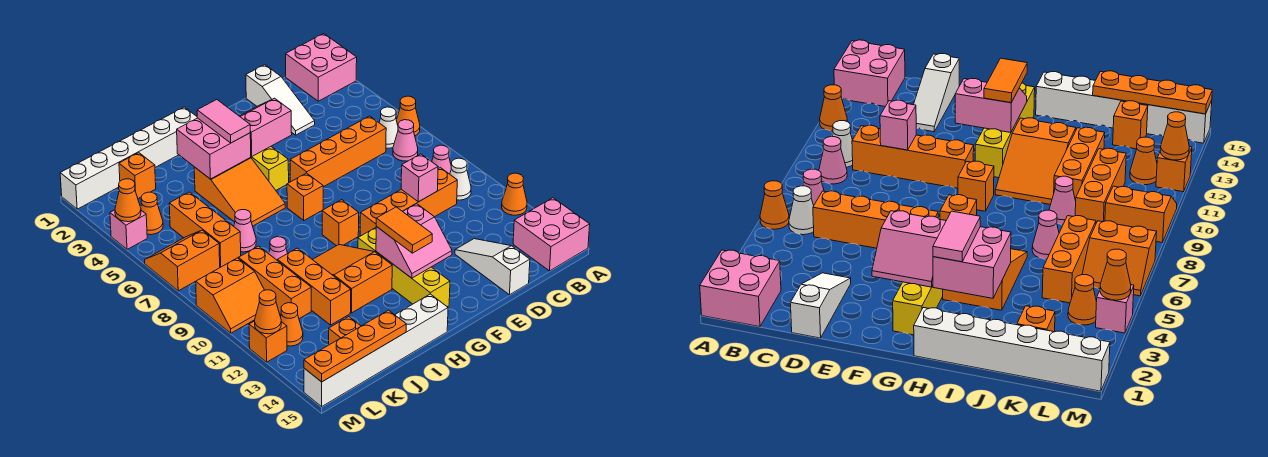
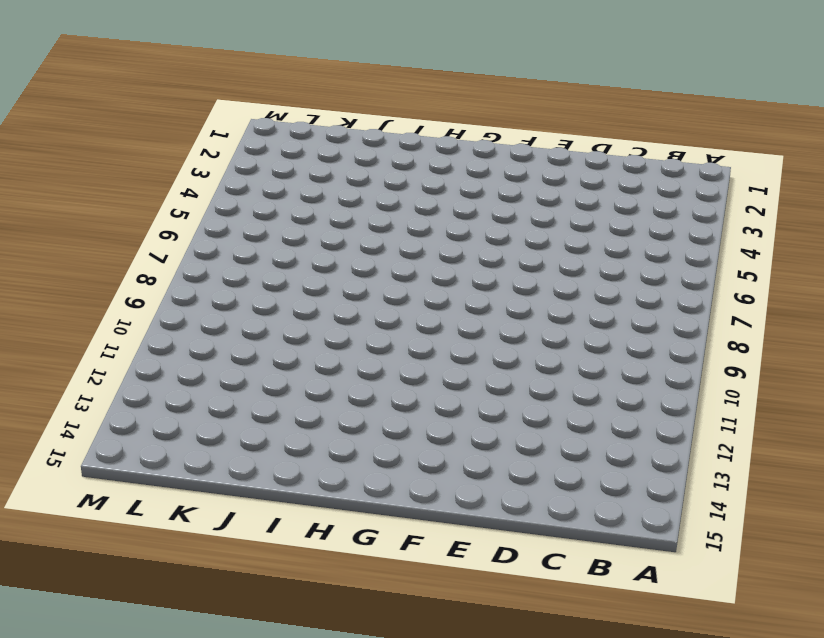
none -> pink 2x2 brick [286,34,357,101]
none -> orange 1x1 cone [396,96,420,136]
none -> orange 1x1 cone [502,173,527,215]
none -> pink 2x2 brick [513,198,590,271]

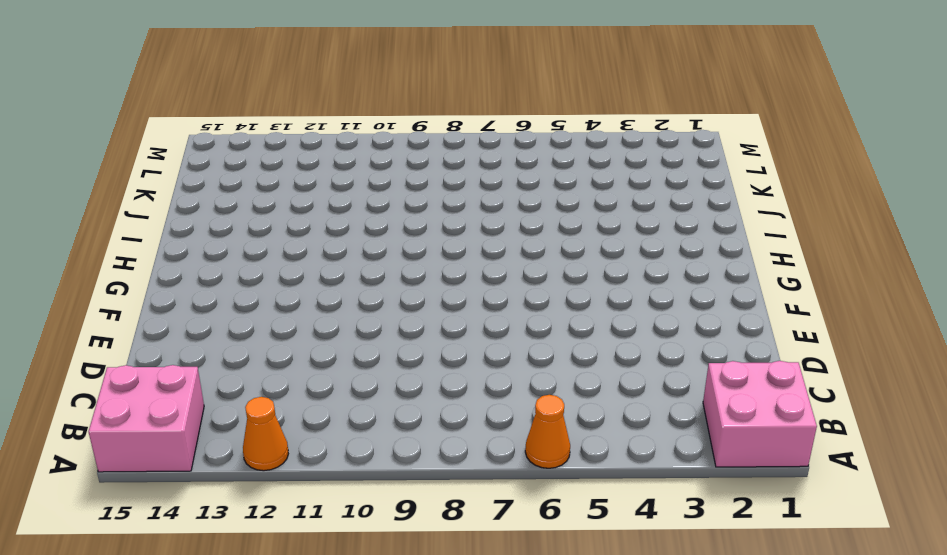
none -> white 1x1 cone [379,107,398,148]
none -> pink 1x1 cone [393,120,418,161]
none -> pink 1x1 cone [432,145,451,174]
none -> white 1x1 cone [450,158,471,200]

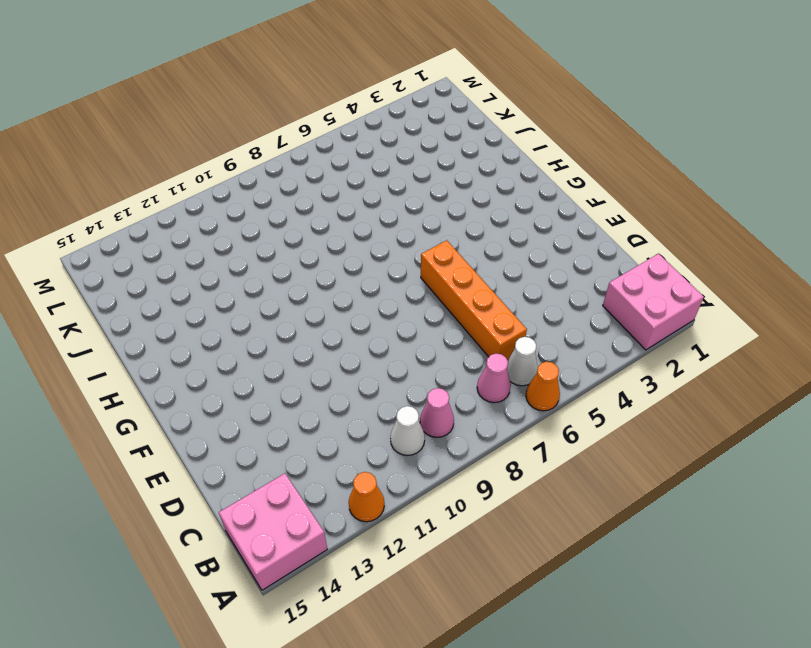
none -> orange 1x4 brick [360,168,457,236]
none -> white 1x3 slope [246,65,315,135]
none -> white 1x3 slope [455,239,530,295]
none -> yellow 1x4 brick [251,147,289,190]

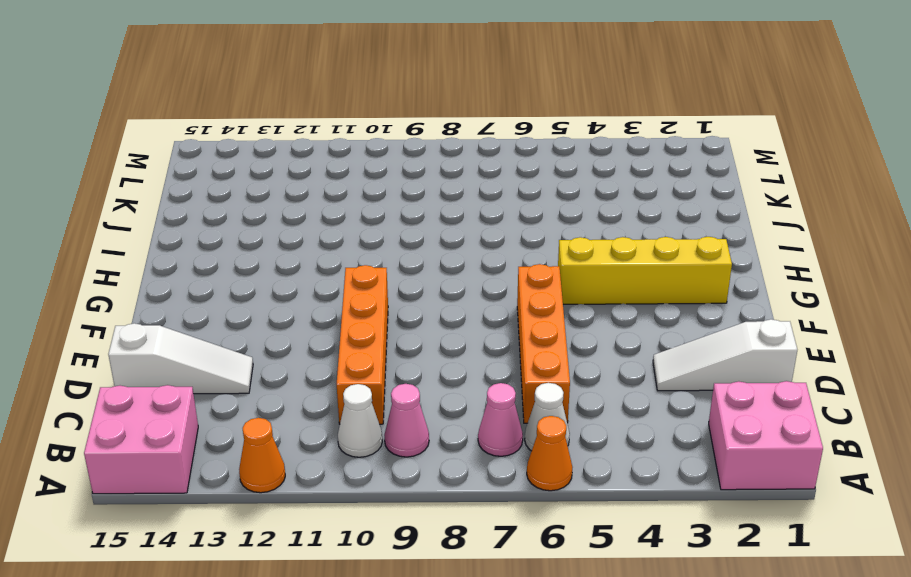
none -> orange 1x1 brick [287,173,323,220]
none -> orange 1x1 brick [322,200,359,246]
none -> yellow 1x4 brick [358,228,450,307]
none -> white 1x6 brick [60,107,197,209]

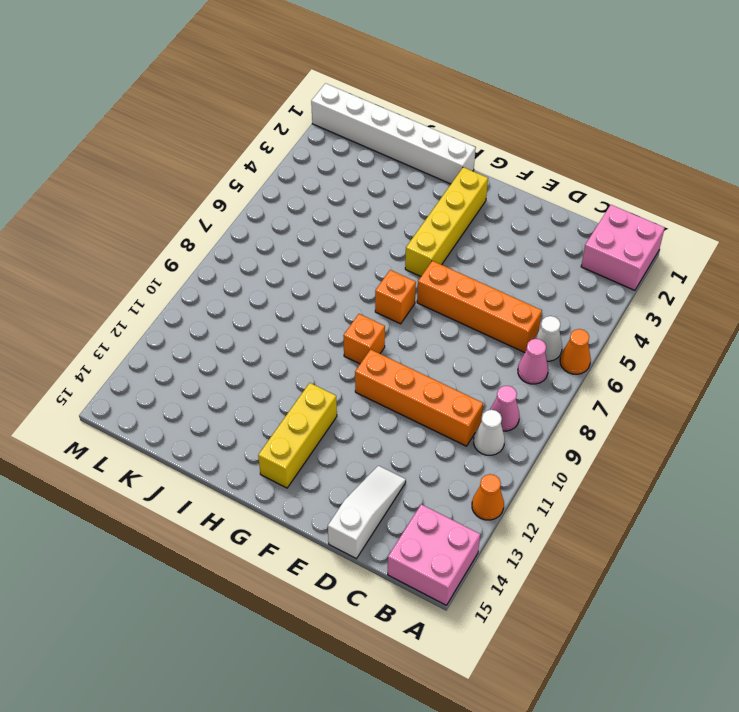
yellow 1x3 brick [258,383,337,488] -> yellow 1x4 brick [358,228,450,307]
none -> white 1x3 slope [246,65,315,135]
none -> orange 2x3 slope [194,157,285,226]
none -> orange 2x3 slope [312,245,392,313]
none -> white 1x6 brick [304,294,448,406]

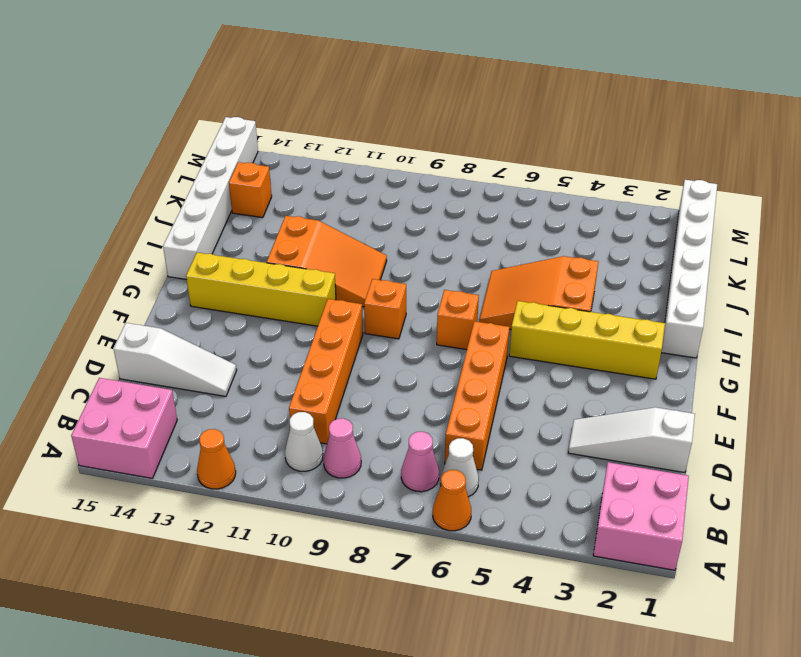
none -> pink 1x1 cone [234,210,256,252]
none -> pink 1x1 cone [269,237,288,260]
none -> orange 1x3 brick [277,248,351,325]
none -> orange 1x1 brick [119,153,156,199]

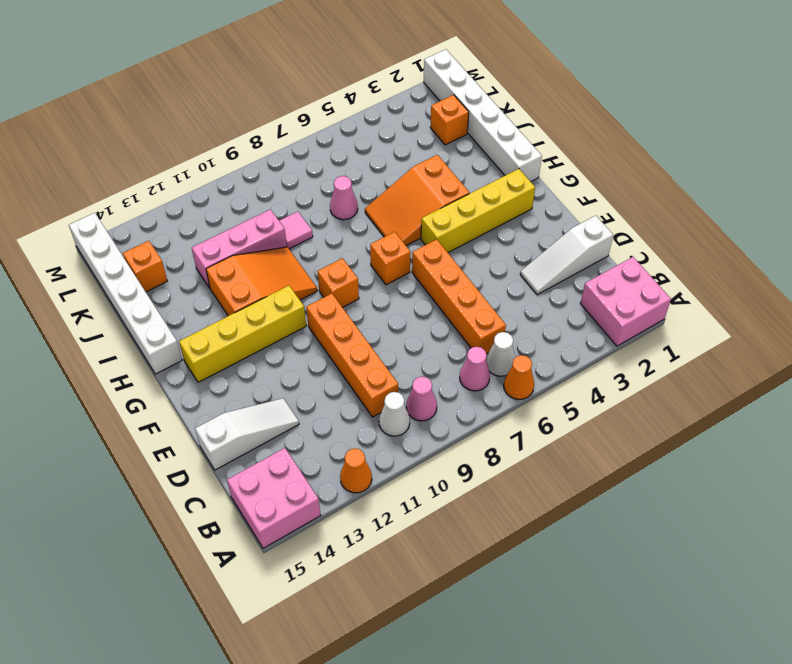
pink 1x1 tile [279,212,313,249] -> pink 1x1 cone [269,237,288,260]
pink 1x3 brick [192,209,287,288] -> orange 1x3 brick [277,248,351,325]
none -> orange 1x3 brick [169,192,241,267]
none -> orange 1x3 brick [239,246,311,319]
none -> orange 1x1 cone [141,192,163,235]
none -> orange 2x2 slope [145,230,220,291]

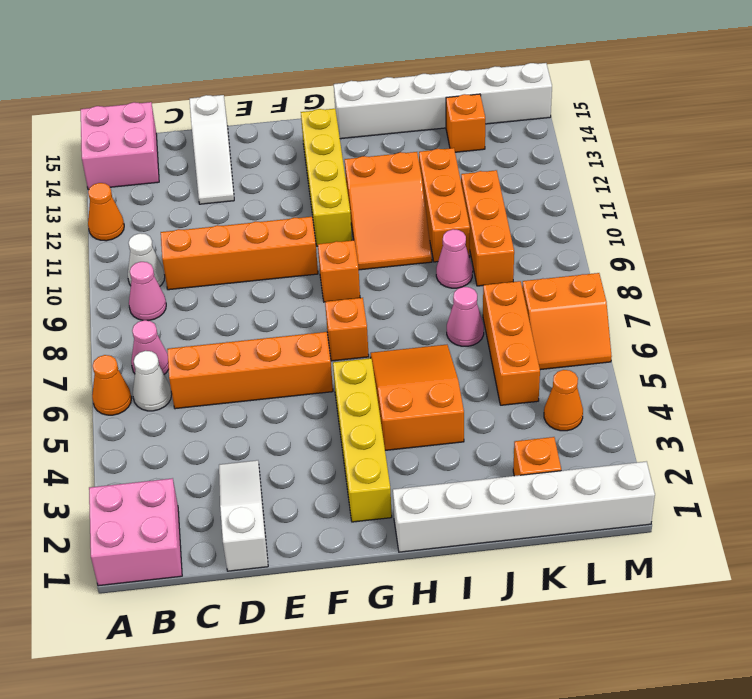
none -> orange 2x2 slope [196,258,264,333]
none -> orange 1x1 cone [281,303,303,346]
none -> pink 1x1 brick [110,210,147,249]
none -> orange 1x1 brick [249,321,287,362]

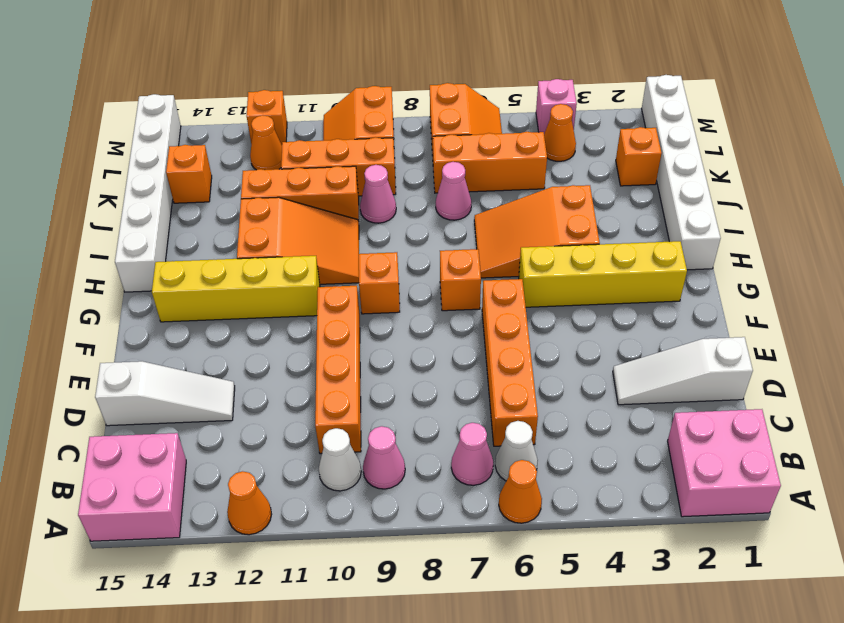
none -> pink 1x1 brick [401,154,438,202]
none -> pink 2x2 slope [240,98,292,157]
none -> pink 2x2 slope [376,204,452,278]
none -> pink 2x2 brick [177,118,251,179]

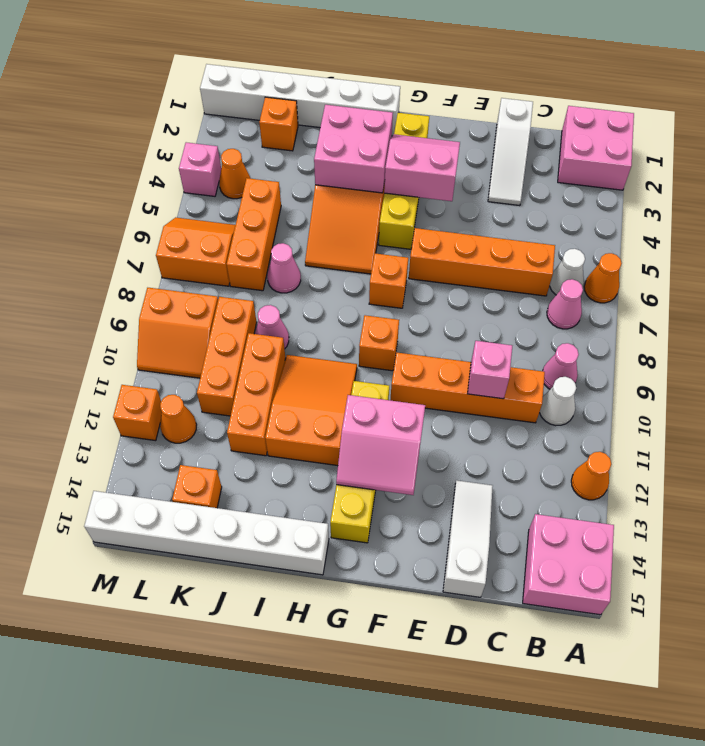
none -> orange 1x4 plate [304,310,406,382]
none -> orange 1x1 cone [115,179,141,222]
none -> orange 1x1 cone [255,290,281,334]
none -> orange 1x2 tile [376,207,432,253]

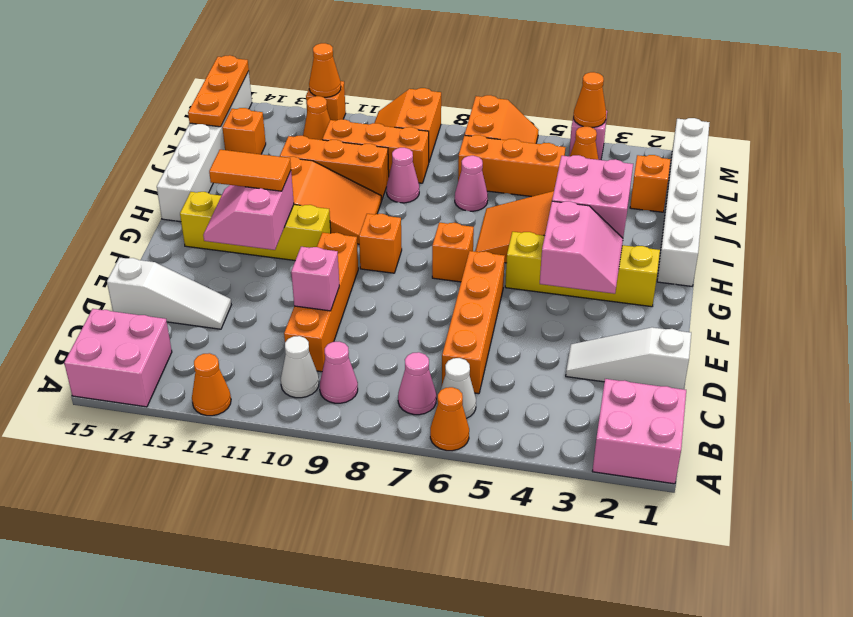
orange 1x3 plate [188,55,249,127] -> orange 1x4 plate [304,310,406,382]
none -> pink 1x2 tile [197,100,250,143]

